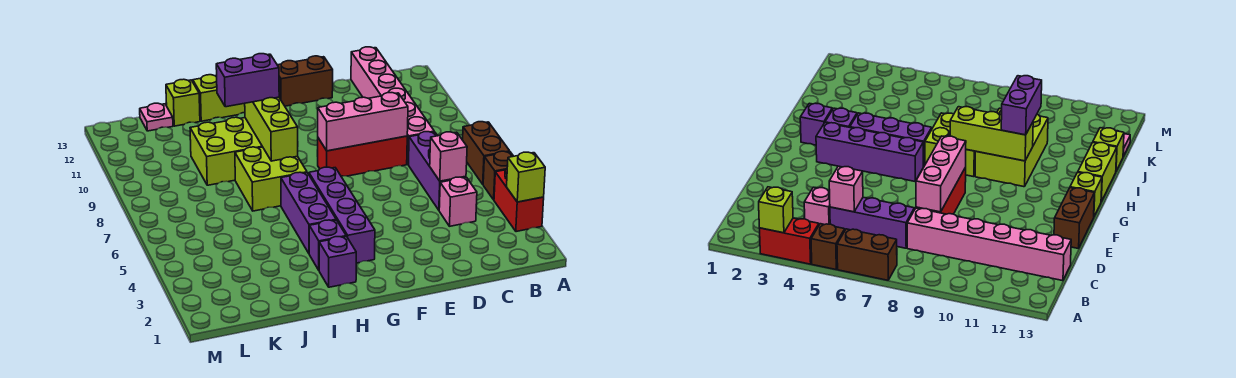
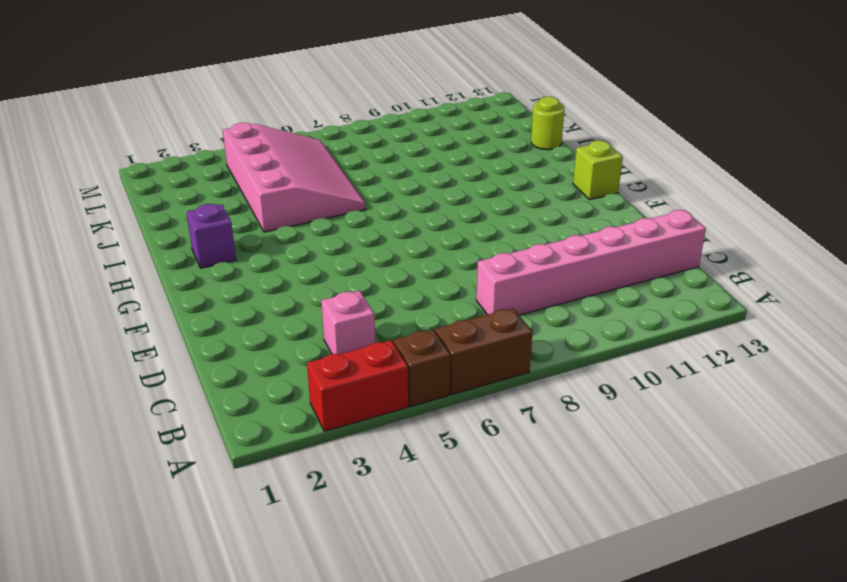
pink 3x4 slope [223,123,366,232] -> none
lime 1x1 round brick [531,97,564,150] -> lime 1x1 brick [166,79,200,126]
none -> purple 1x3 brick [409,132,466,210]
none -> red 1x3 brick [317,136,407,176]
none -> brown 1x2 brick [278,56,333,106]

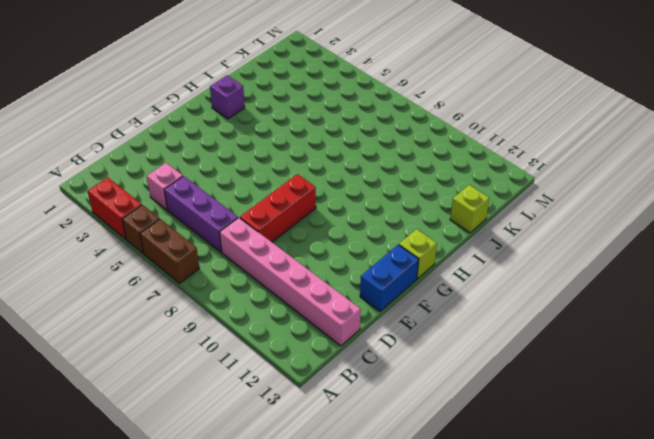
blue 1x2 brick [360,245,419,312] -> brown 1x2 brick [278,56,333,106]
none -> purple 1x4 brick [309,167,375,263]
none -> purple 1x1 brick [309,220,346,270]
none -> purple 1x3 brick [281,172,336,253]

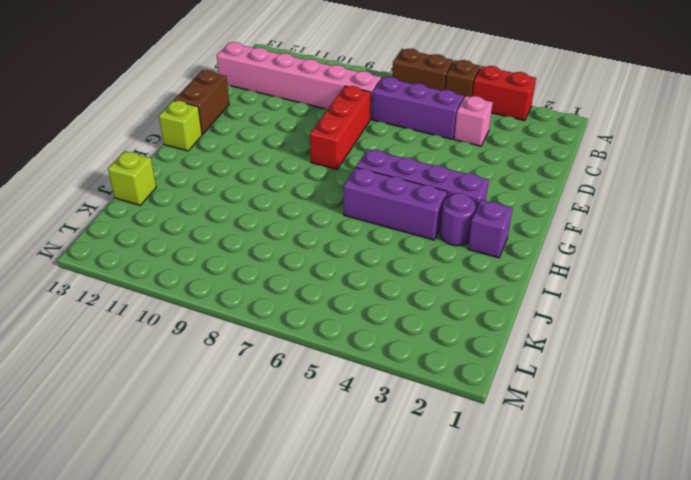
purple 1x1 round brick [440,193,475,246] -> purple 1x1 brick [309,220,346,270]
none -> lime 2x2 brick [235,147,307,211]
none -> lime 2x3 brick [190,117,262,185]
none -> lime 1x2 brick [193,75,245,121]

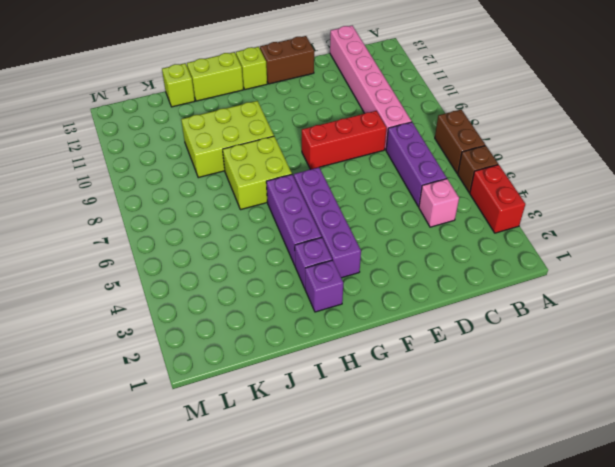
none -> pink 1x1 plate [140,103,173,131]
none -> lime 1x1 brick [507,152,545,202]
none -> pink 1x1 brick [430,132,467,181]

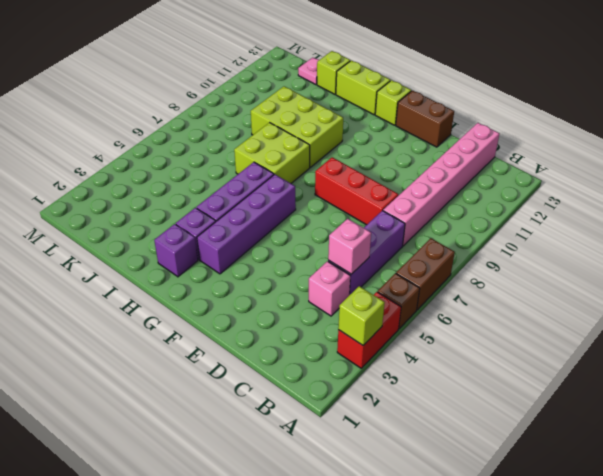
none -> pink 1x3 brick [318,93,408,151]
none -> lime 1x3 brick [245,97,298,161]
none -> purple 1x2 brick [216,54,279,107]

